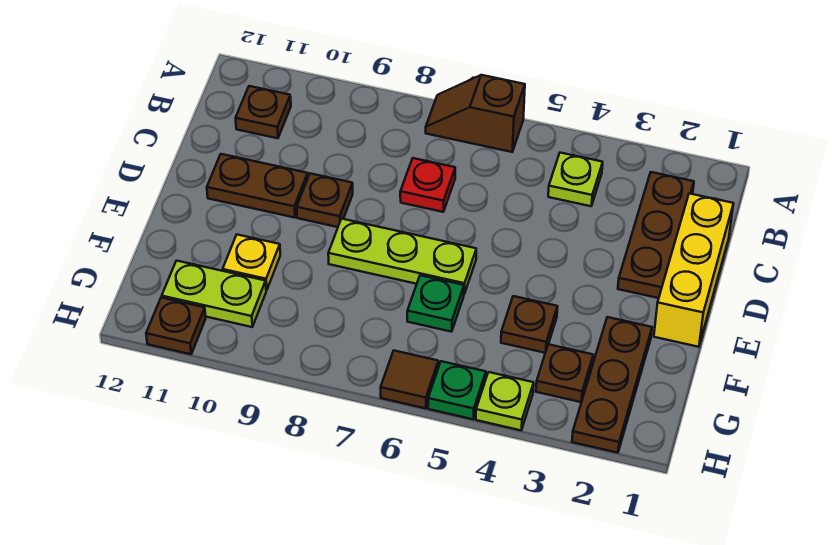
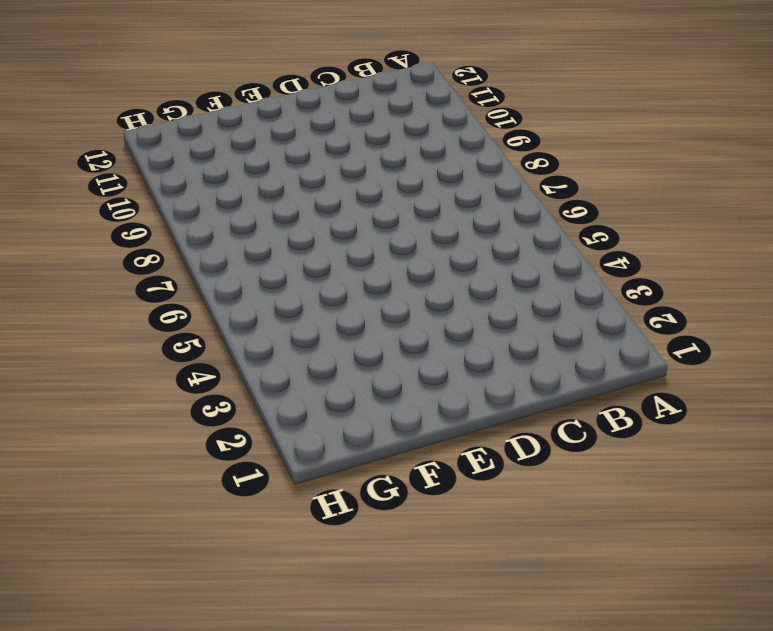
none -> brown 1x2 slope [426,75,525,152]
none -> brown 1x3 plate [618,172,694,298]
none -> lime 1x1 plate [548,153,603,206]

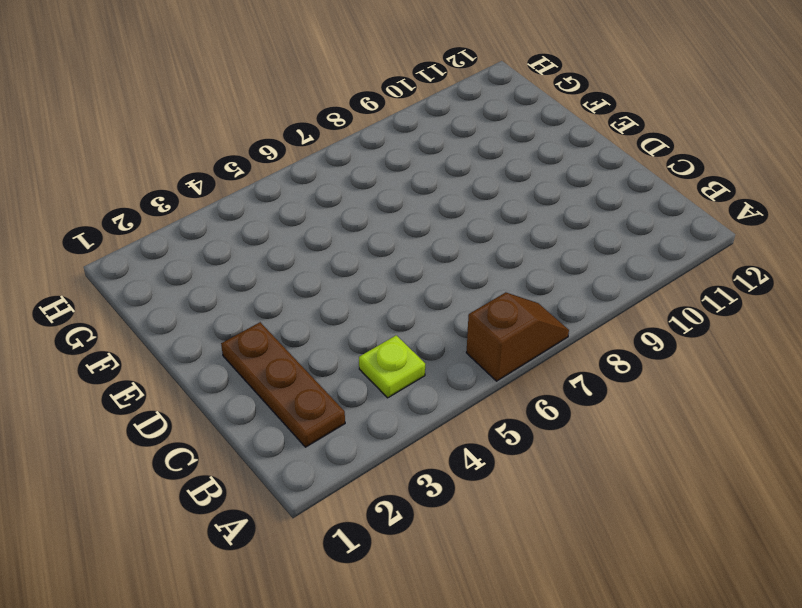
none -> brown 1x1 plate [236,86,291,138]
none -> yellow 1x3 brick [654,194,734,347]
none -> red 1x1 plate [400,158,455,212]

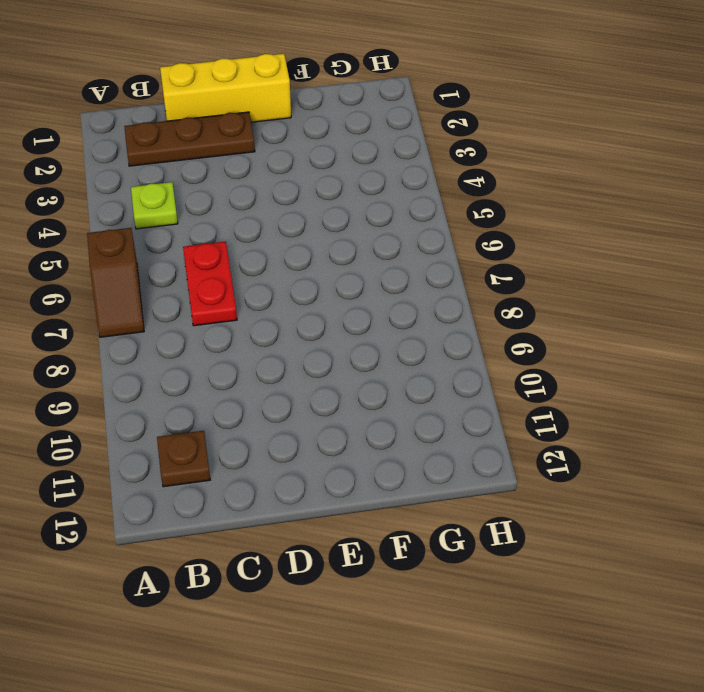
red 1x2 plate [183,242,237,326] -> red 1x1 plate [400,158,455,212]
none -> brown 1x1 plate [297,173,353,227]
none -> brown 1x2 plate [207,154,308,218]
none -> lime 1x3 plate [328,219,476,294]

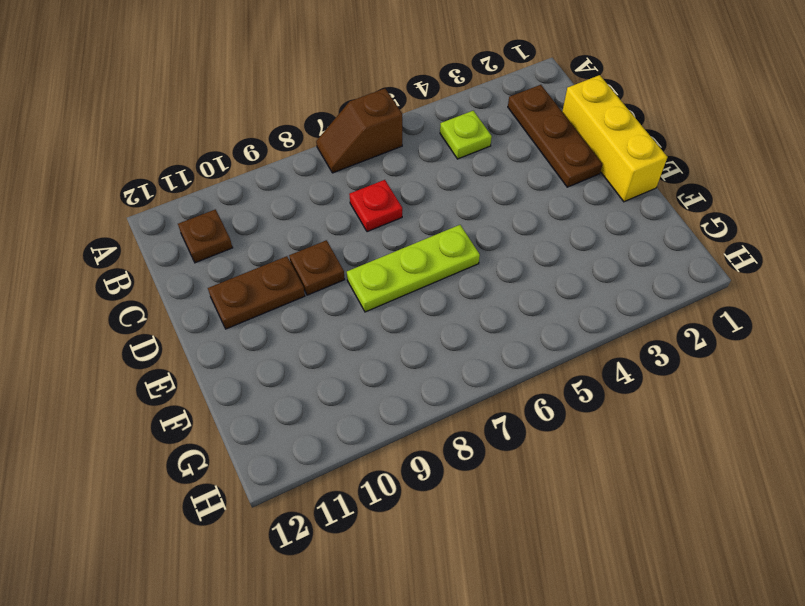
none -> brown 1x3 plate [572,317,652,453]
none -> brown 1x1 plate [501,296,558,353]
none -> green 1x1 plate [407,275,464,332]

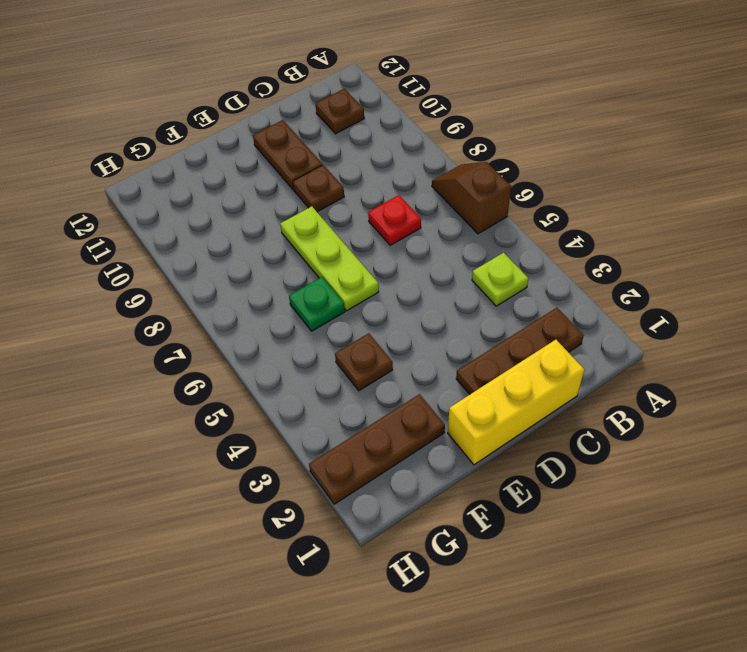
none -> yellow 1x1 plate [223,235,280,290]
none -> brown 1x1 plate [536,344,593,402]
none -> lime 1x2 plate [162,261,266,327]

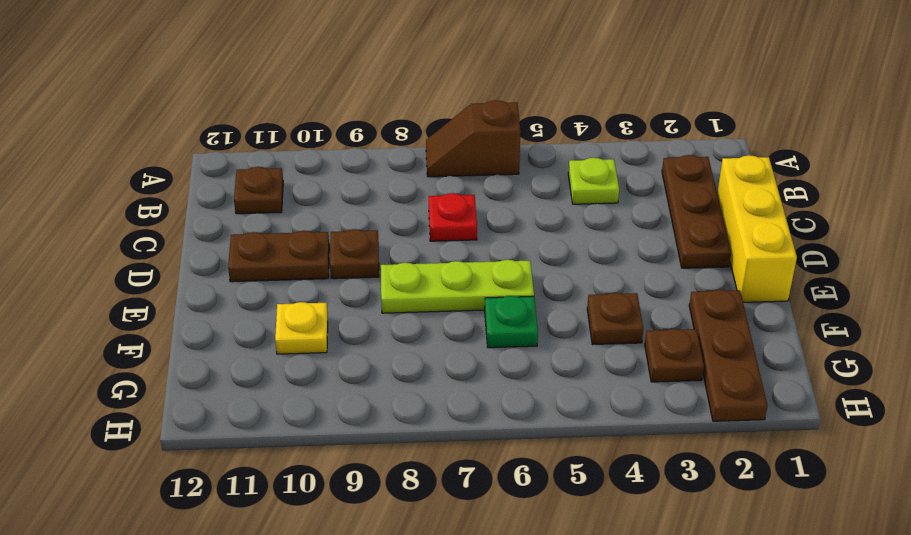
none -> lime 1x2 plate [162,261,266,327]
none -> lime 1x1 plate [476,372,534,430]
none -> green 1x1 plate [428,361,486,419]

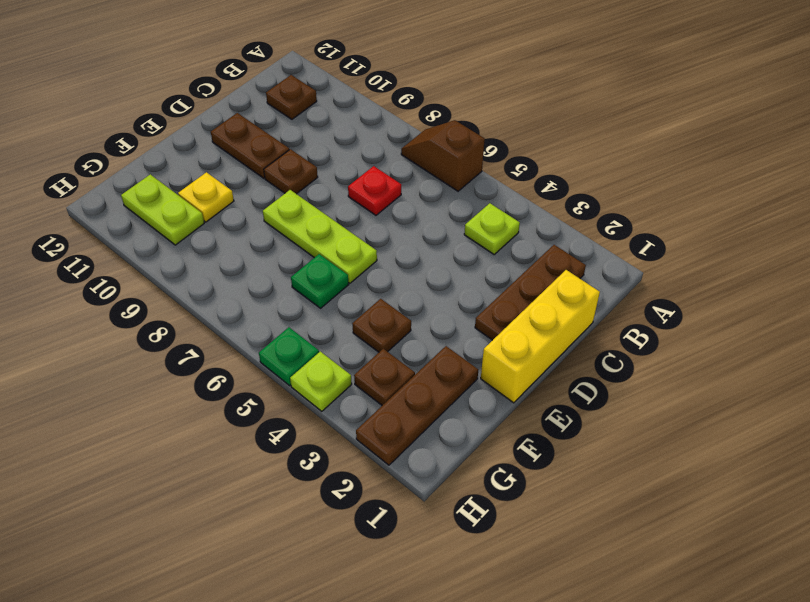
none -> brown 1x1 tile [381,351,438,408]
none -> brown 1x1 plate [146,298,206,354]

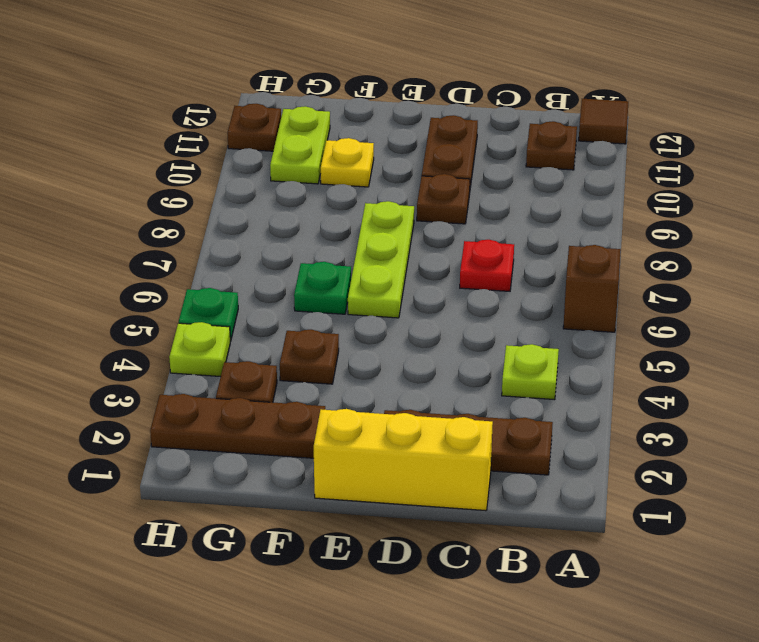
brown 1x1 tile [579,99,628,144] -> brown 1x1 tile moved to [381,351,438,408]

